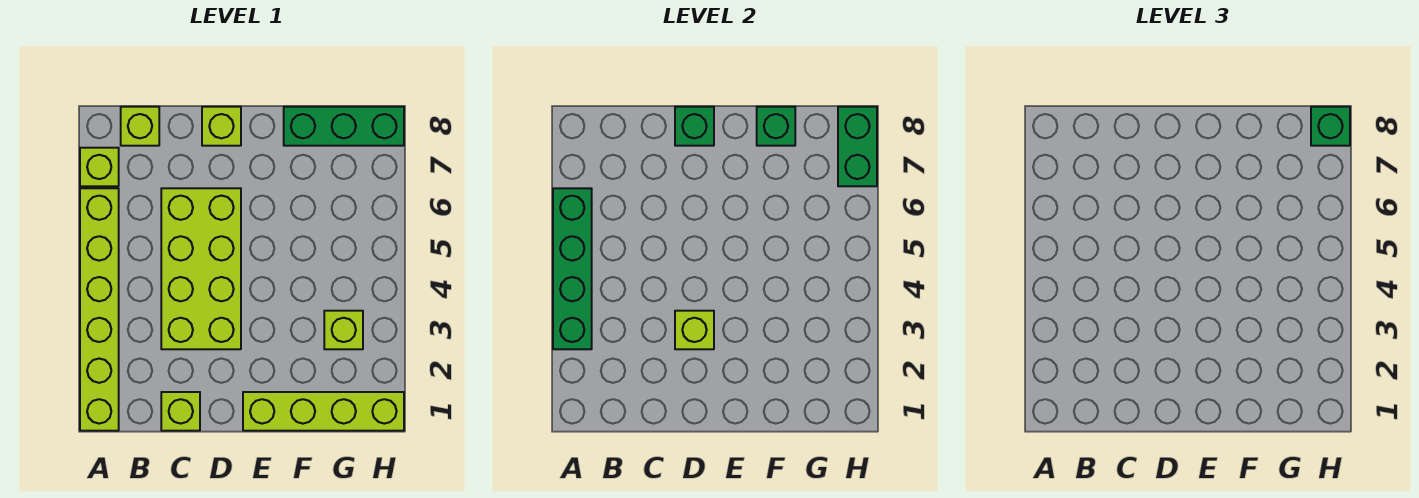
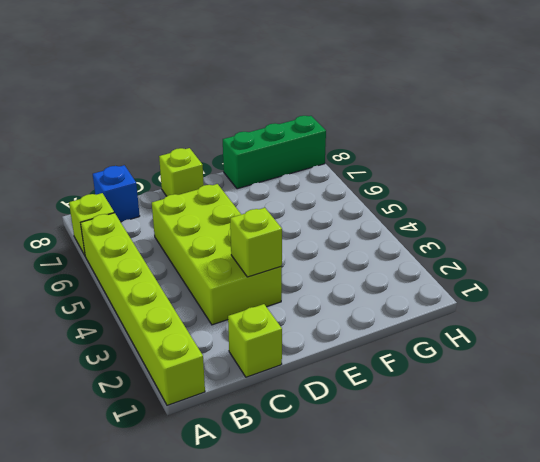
blue 1x1 brick [93,165,140,222] -> lime 1x1 brick [121,107,159,146]
none -> lime 1x4 brick [243,392,404,431]
none -> lime 1x1 brick [324,311,363,349]
none -> green 1x4 brick [553,188,592,349]

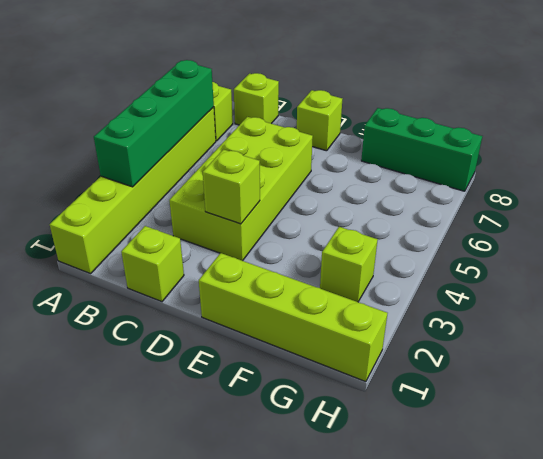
none -> green 1x1 brick [675,107,714,146]
none -> green 1x1 brick [757,107,795,146]
none -> green 1x2 brick [838,107,877,186]

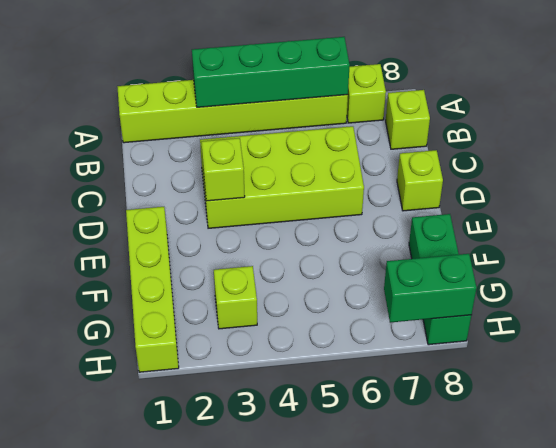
none -> lime 1x1 brick [161,392,200,431]
none -> green 1x1 brick [675,107,714,146]
none -> green 1x1 brick [757,107,795,146]

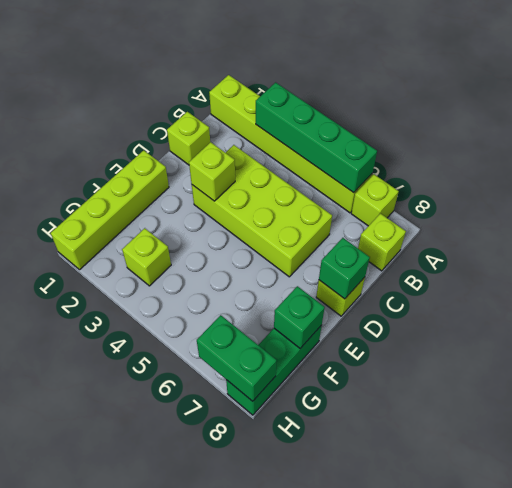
none -> green 1x1 brick [1311,107,1350,146]

